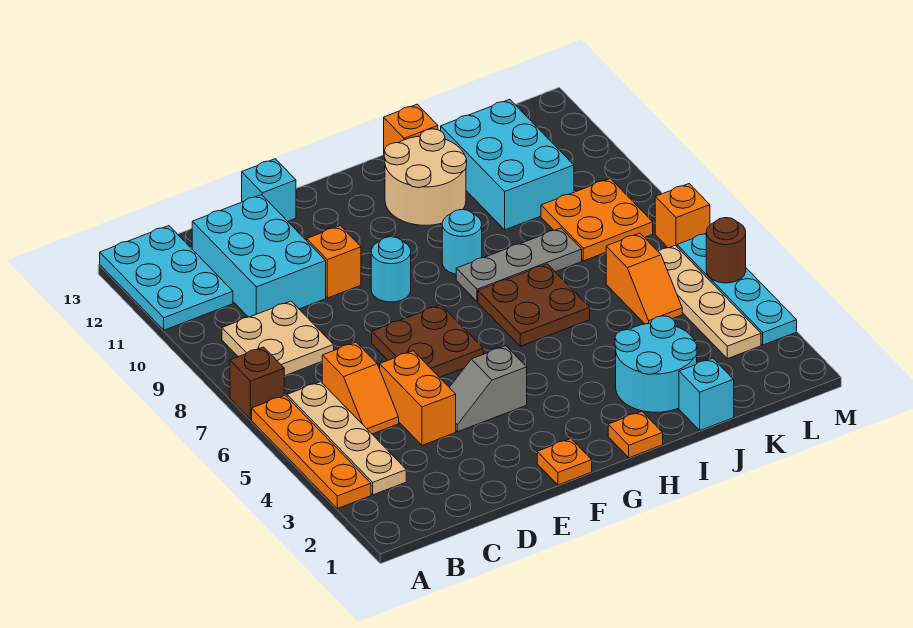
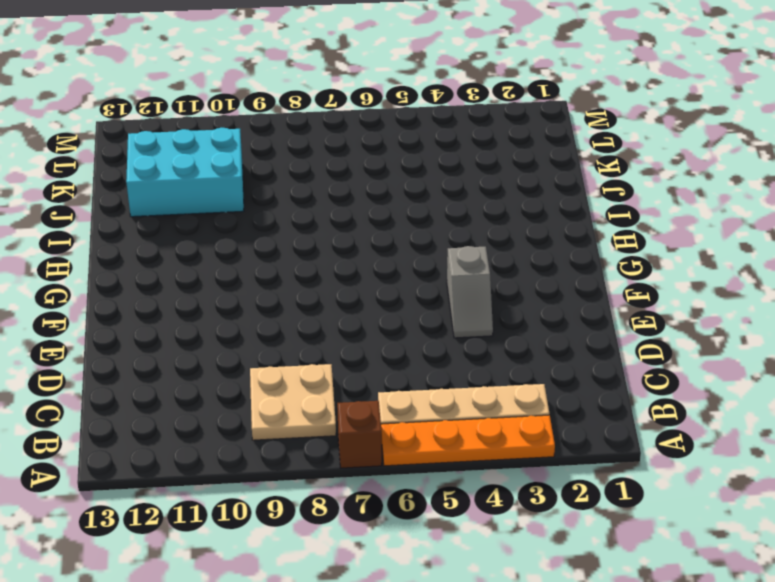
none -> cyan 2x3 plate [100,226,233,330]
none -> orange 1x2 slope [322,342,399,434]
none -> cyan 2x3 brick [192,195,326,317]

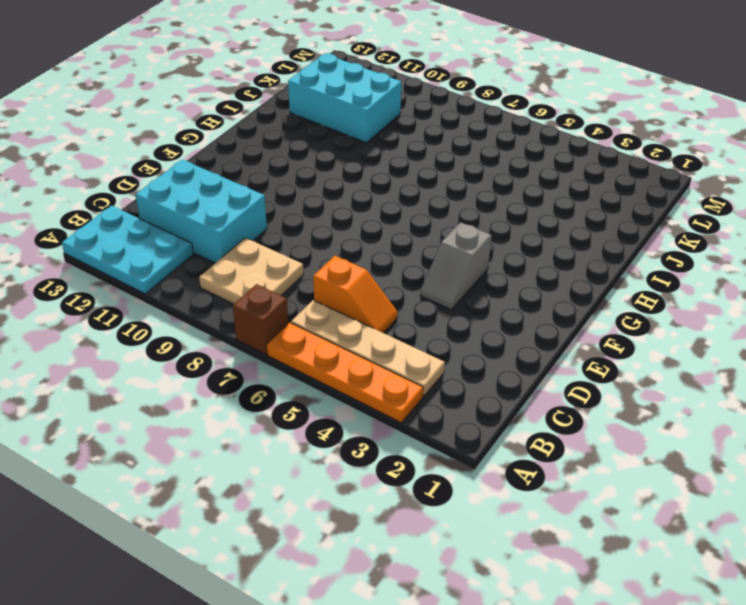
none -> orange 1x2 brick [380,351,456,445]
none -> brown 2x2 plate [372,305,483,378]
none -> orange 1x1 brick [307,226,361,298]

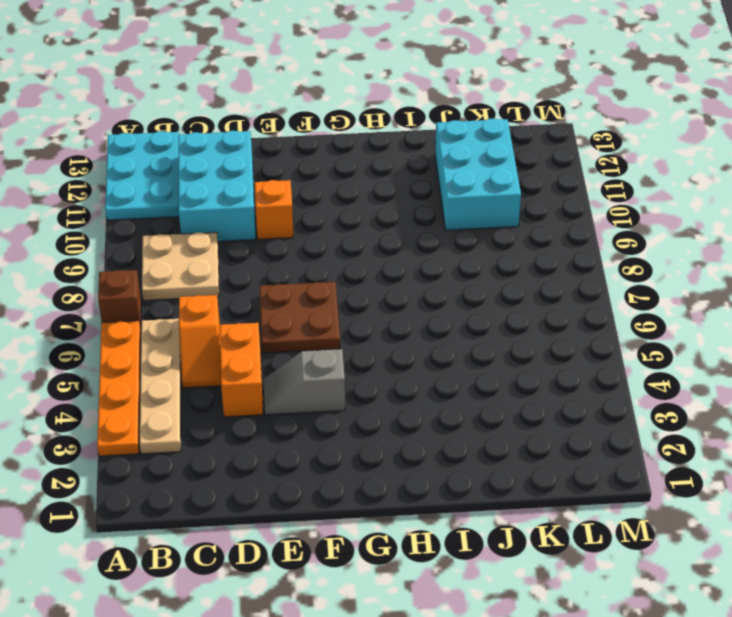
none -> cyan 1x1 brick [242,159,296,221]
none -> orange 1x1 plate [537,439,592,485]
none -> cyan 1x1 round brick [371,237,411,302]

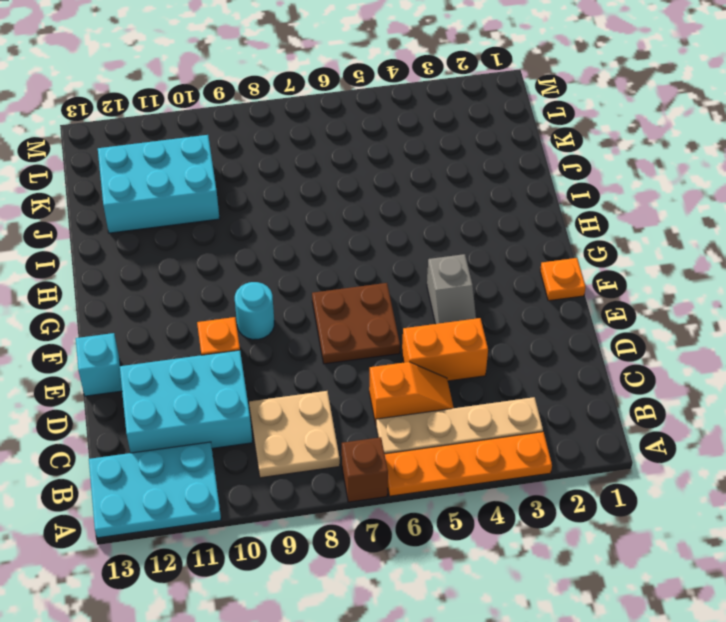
none -> orange 1x1 plate [608,411,663,458]
none -> brown 2x2 plate [478,264,590,346]
none -> grey 1x3 plate [456,228,582,302]

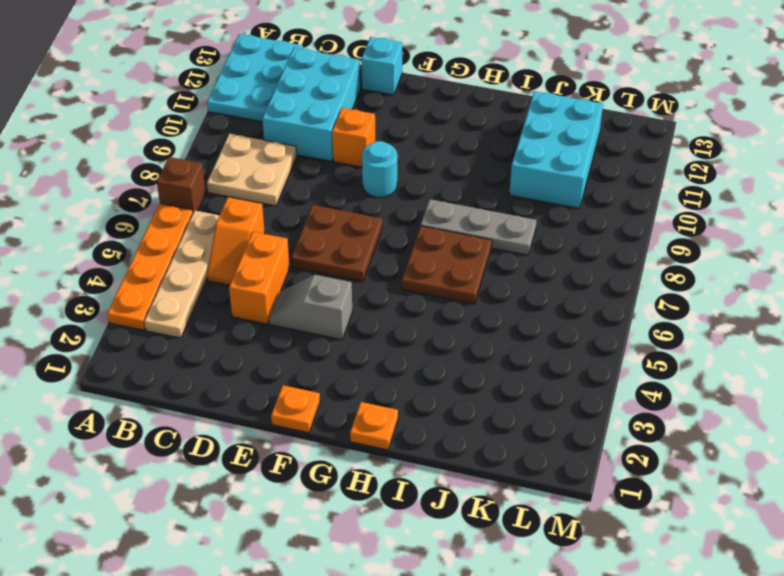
none -> cyan 1x1 round brick [442,209,482,274]
none -> tan 2x2 round brick [384,129,467,225]
none -> cyan 2x2 round brick [615,316,697,412]

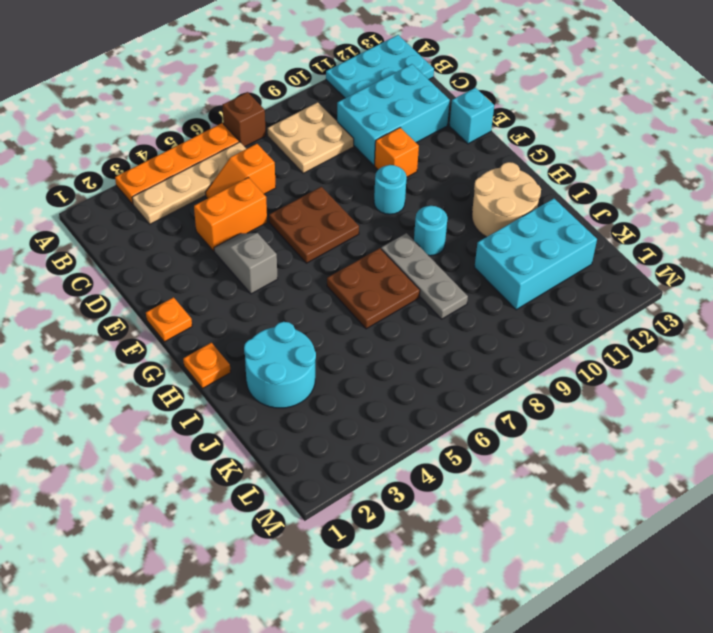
none -> orange 1x1 brick [384,104,438,150]
none -> cyan 1x1 brick [679,358,734,430]
none -> orange 1x2 slope [606,233,682,324]

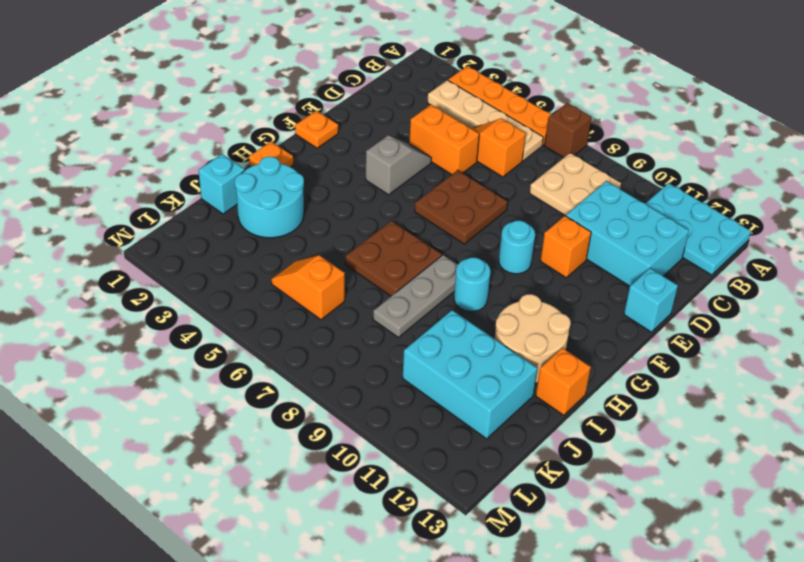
none -> orange 2x2 plate [541,178,653,261]
none -> tan 1x4 plate [658,245,761,359]
none -> cyan 1x4 plate [677,234,797,345]

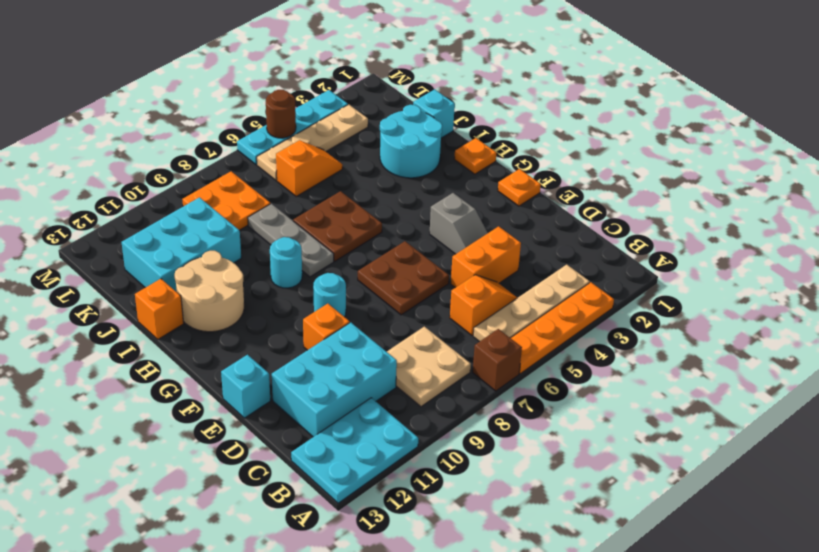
none -> orange 1x1 brick [655,184,710,248]

